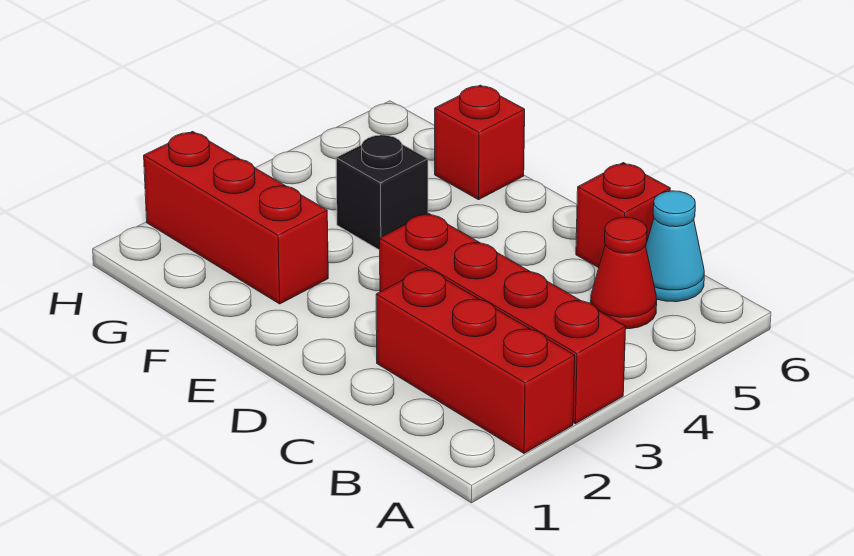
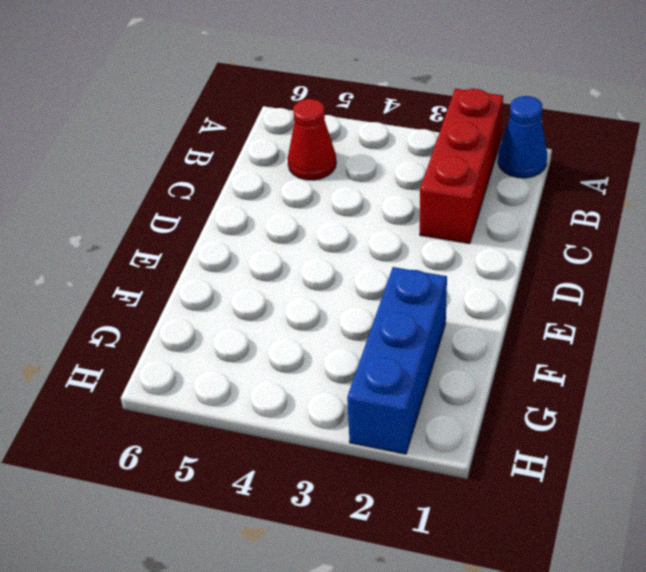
blue 1x1 cone [498,96,547,178] -> none
blue 1x3 brick [347,267,447,454] -> red 1x3 brick [144,132,328,304]
none -> red 1x4 brick [380,213,626,424]
none -> cyan 1x1 cone [646,191,704,302]

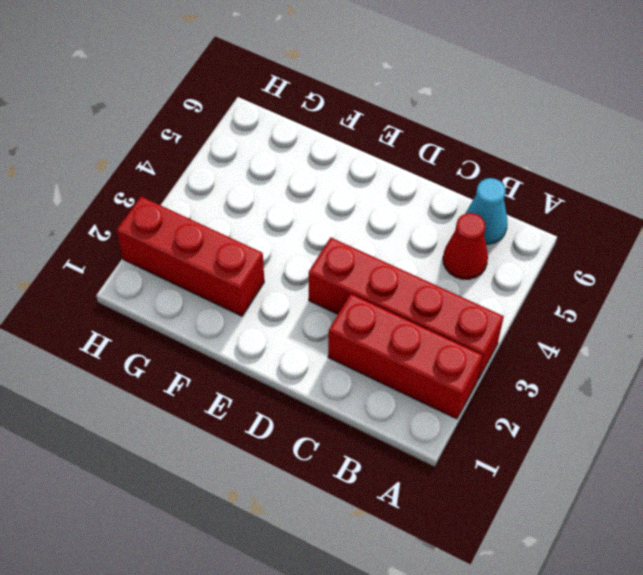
none -> red 1x1 brick [576,163,670,268]
none -> black 1x1 brick [336,134,428,250]

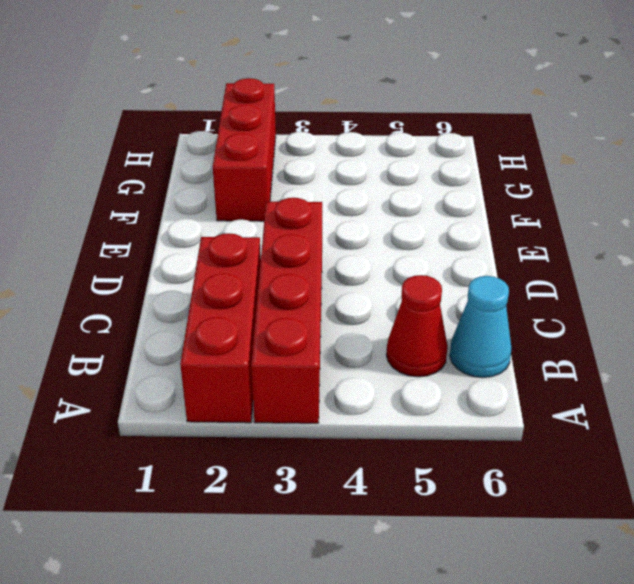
none -> red 1x1 brick [576,163,670,268]
none -> black 1x1 brick [336,134,428,250]

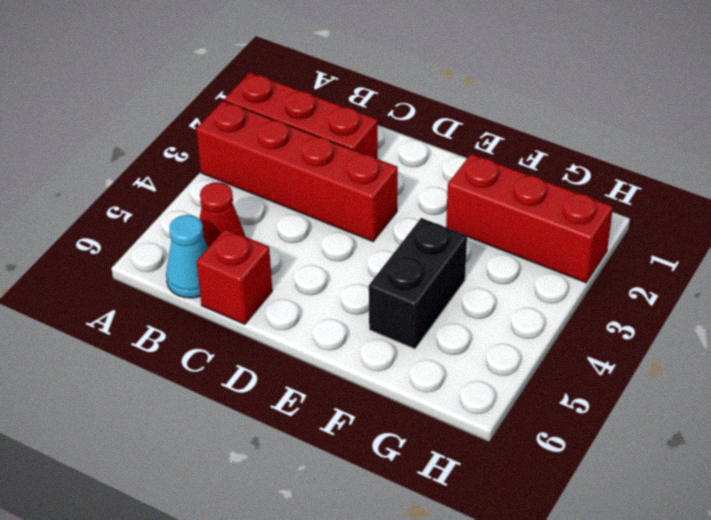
black 1x2 brick [369,218,467,349] -> black 1x1 brick [336,134,428,250]
none -> red 1x1 brick [435,85,525,200]

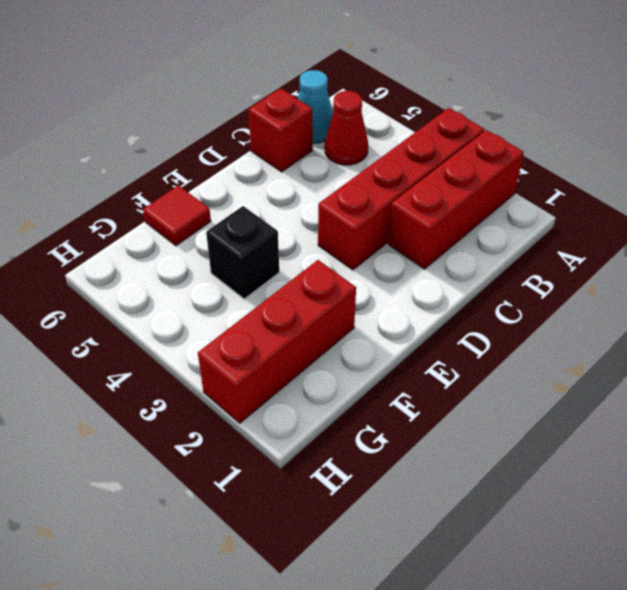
red 1x1 tile [143,186,211,246] -> red 1x1 brick [435,85,525,200]

